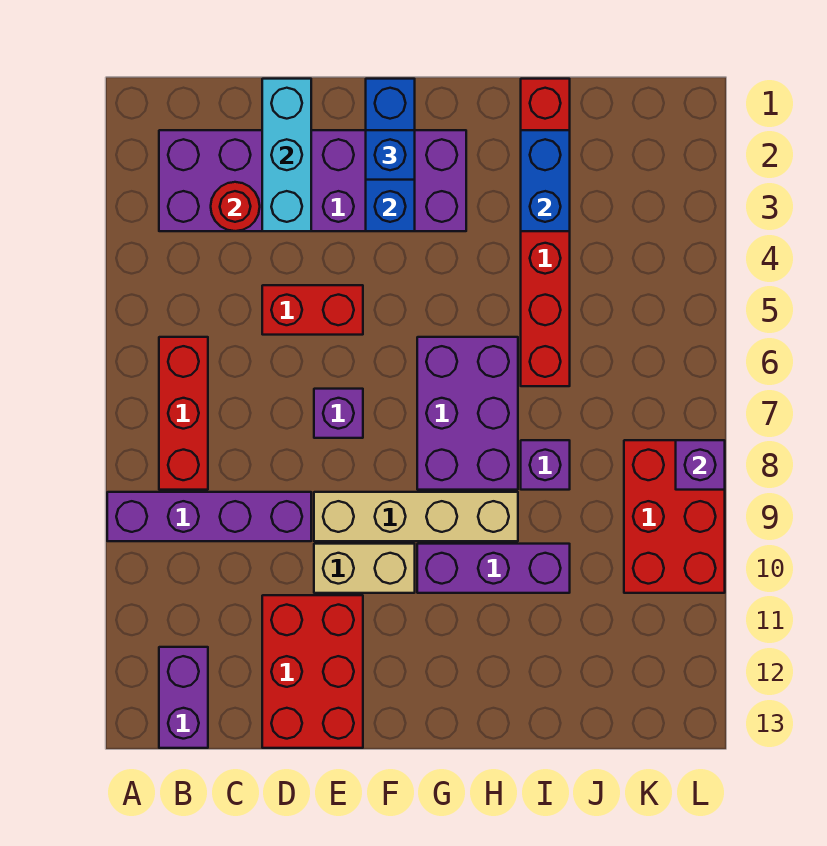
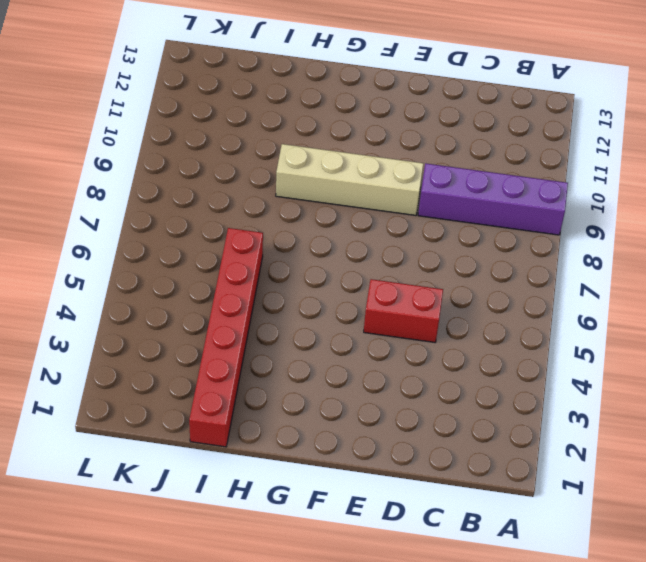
none -> purple 2x6 brick [159,130,466,231]
none -> red 1x3 brick [159,337,208,490]
none -> purple 1x2 brick [159,647,208,748]

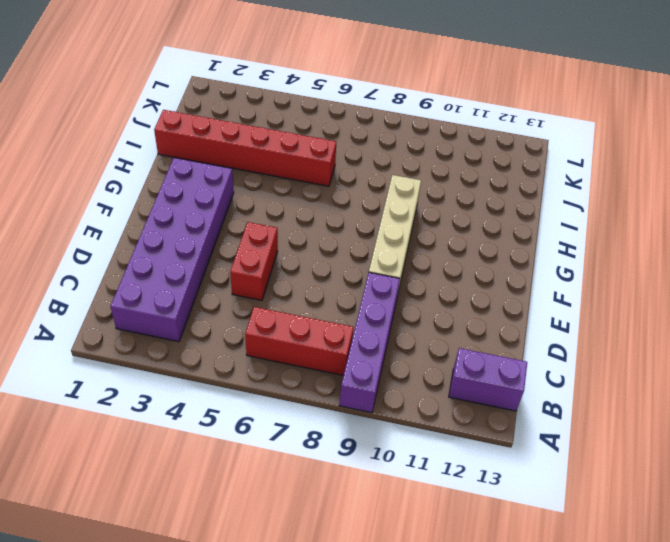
none -> red 2x3 brick [262,595,363,748]
none -> purple 1x1 brick [314,389,363,438]
none -> tan 1x2 brick [314,544,415,593]

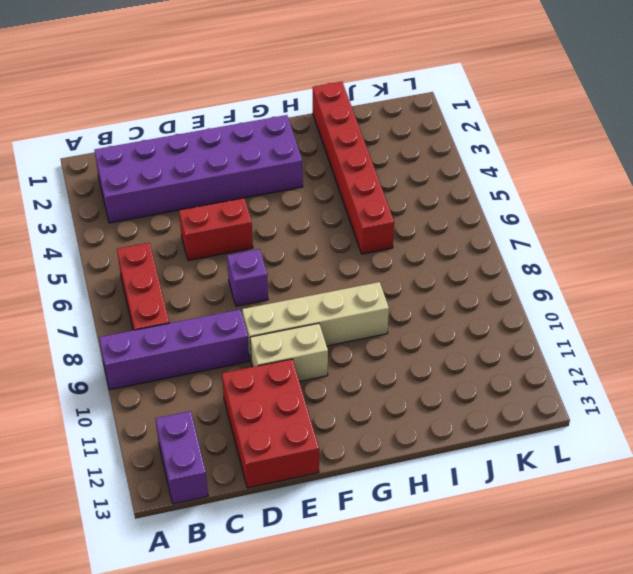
none -> purple 2x3 brick [417,337,518,490]
none -> purple 1x3 brick [417,544,570,593]
none -> purple 1x1 brick [521,440,570,490]

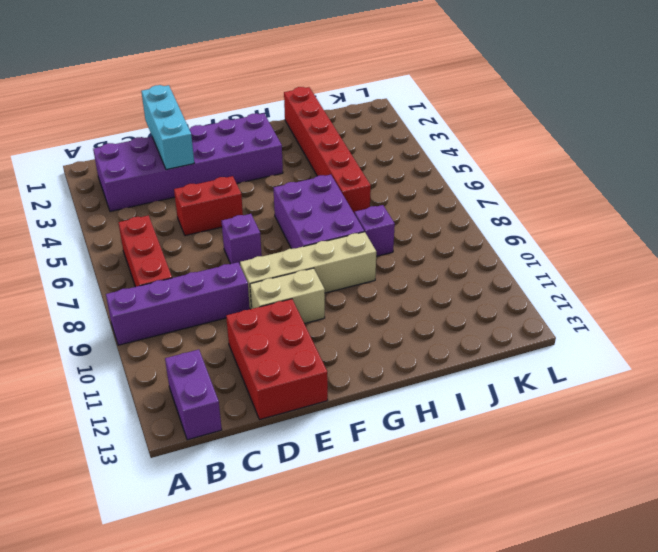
none -> purple 1x3 brick [417,544,570,593]
none -> red 2x3 brick [624,440,725,593]
none -> red 1x1 round brick [211,182,260,231]

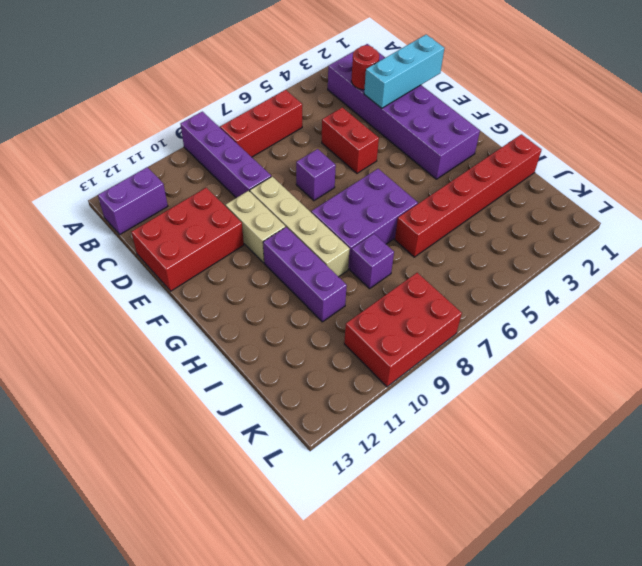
none -> blue 1x3 brick [366,79,415,231]
none -> blue 1x2 brick [521,130,570,231]
none -> purple 1x1 brick [676,440,725,490]

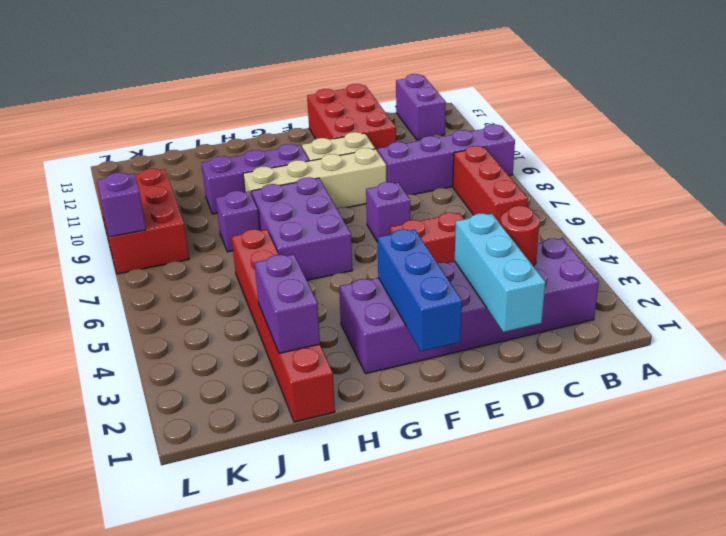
purple 1x2 brick [254,254,320,353] -> blue 1x2 brick [521,130,570,231]
none -> blue 1x1 brick [366,130,415,180]

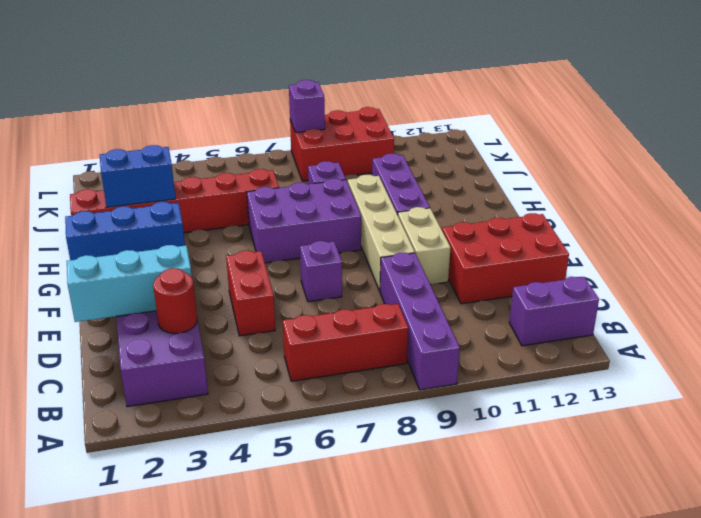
none -> blue 1x1 brick [366,130,415,180]

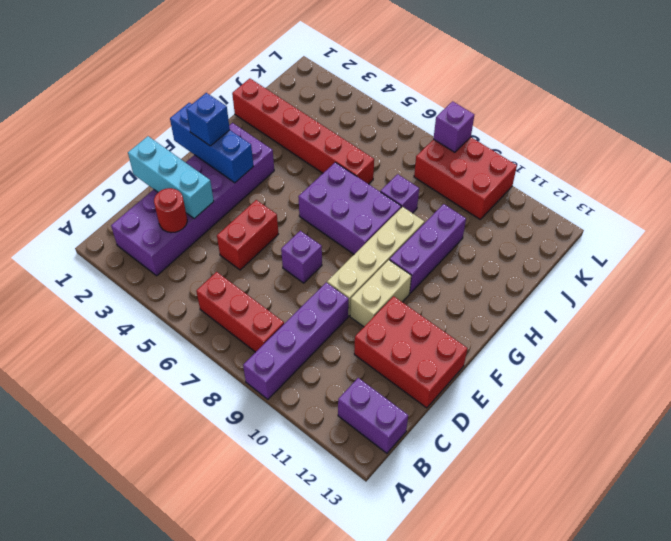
none -> blue 1x2 brick [521,130,570,231]

